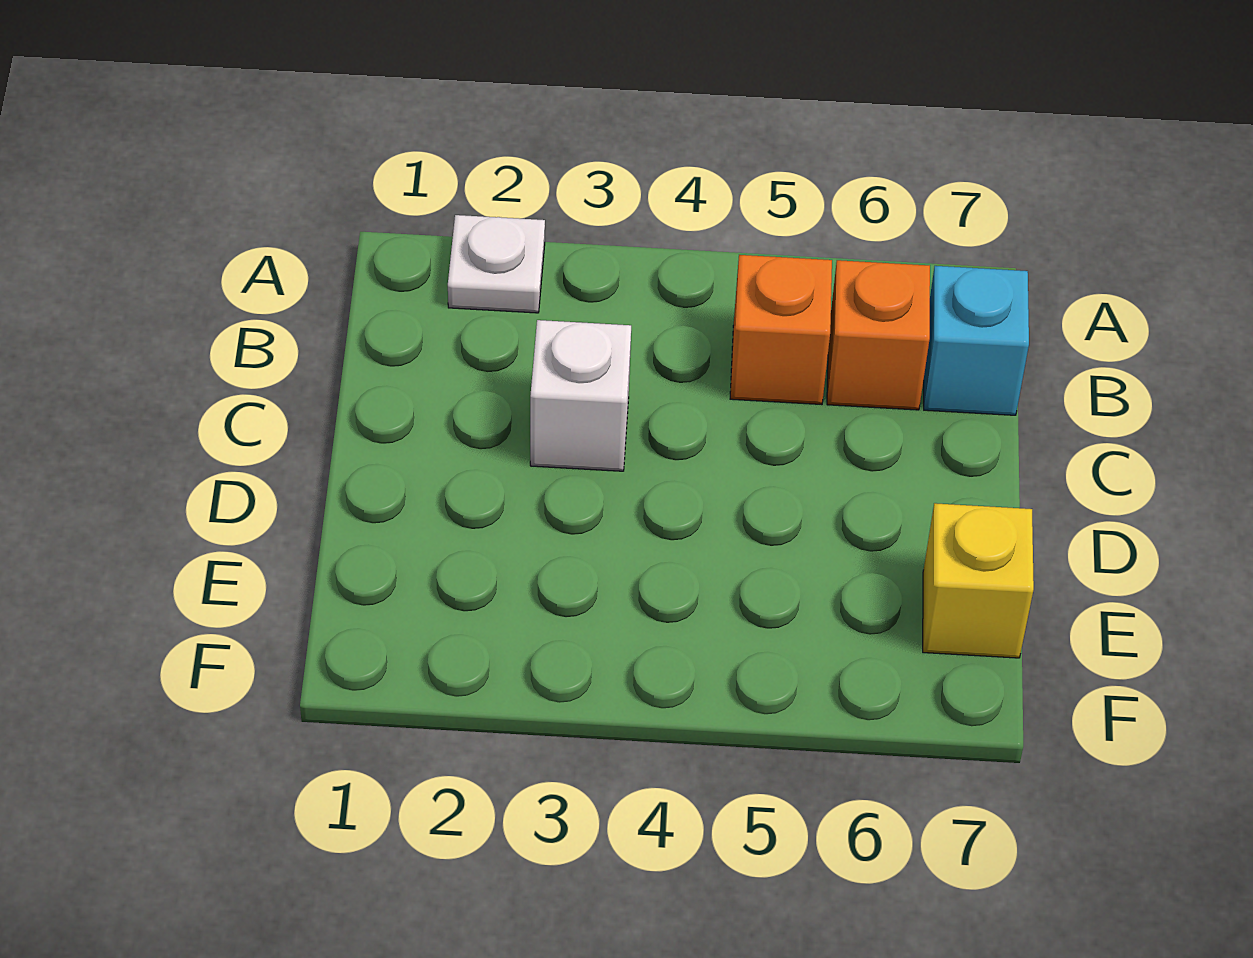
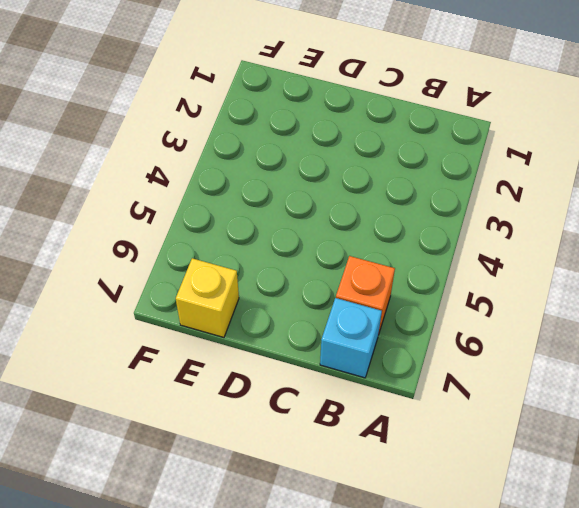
none -> white 1x1 plate [448,215,545,313]
none -> orange 1x1 brick [730,255,832,405]

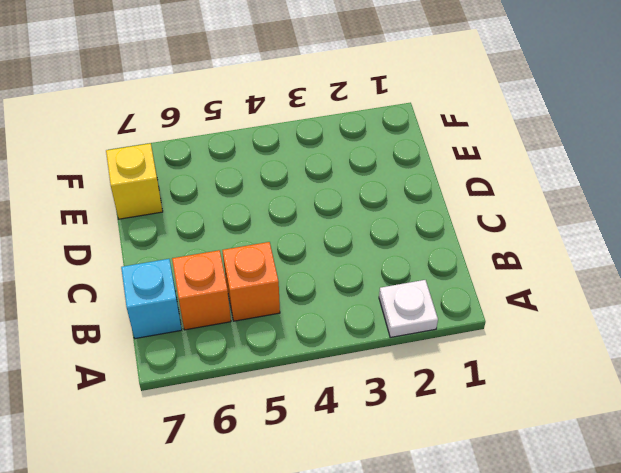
none -> white 1x1 brick [530,320,631,471]

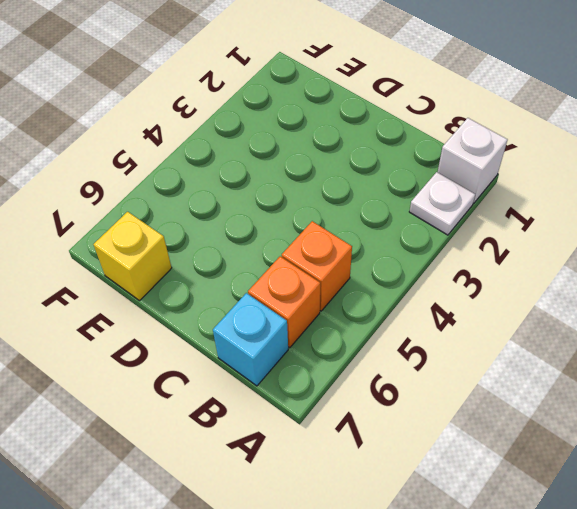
white 1x1 brick [438,118,508,203] -> white 1x1 brick moved to [530,320,631,471]

